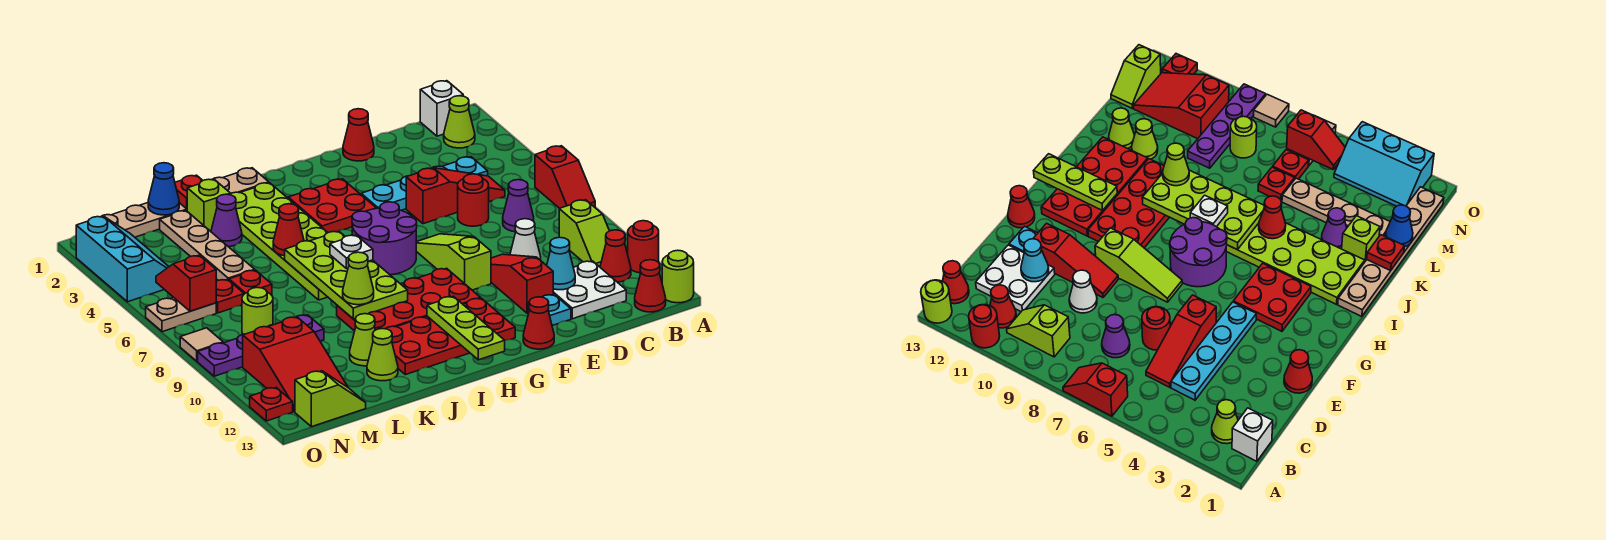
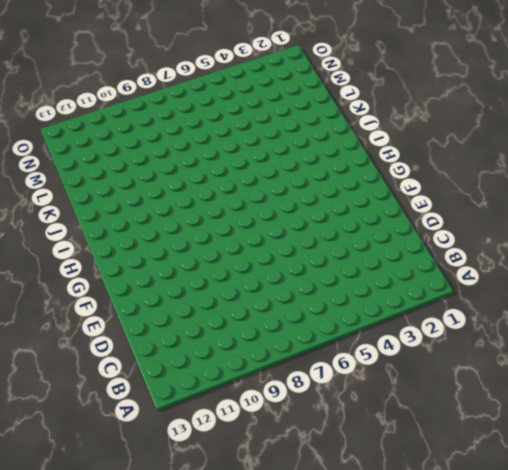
none -> red 1x2 slope [535,146,595,208]
none -> red 1x1 round brick [628,221,659,273]
none -> lime 1x1 round brick [662,250,694,303]
none -> white 1x1 brick [420,81,463,136]

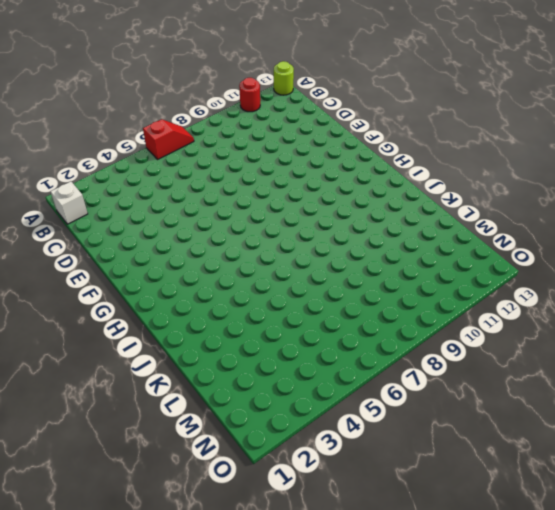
none -> lime 1x1 cone [444,96,475,148]
none -> lime 1x2 slope [559,200,609,267]
none -> red 1x1 cone [600,230,631,282]
none -> red 1x1 cone [635,260,666,312]

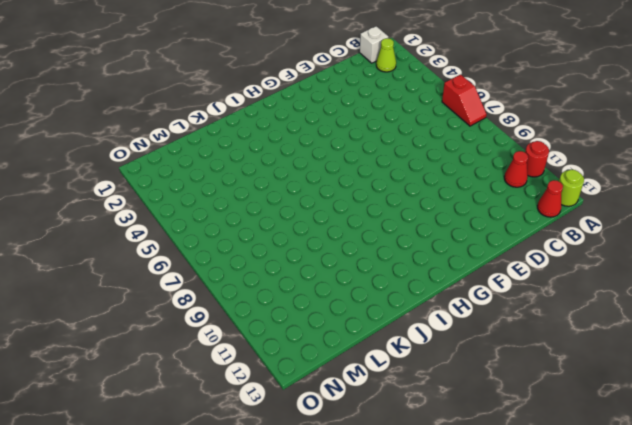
none -> lime 1x2 slope [559,200,609,267]
none -> cyan 1x4 plate [361,157,488,210]
none -> red 1x3 slope [406,168,505,224]
none -> purple 1x1 cone [503,180,534,232]

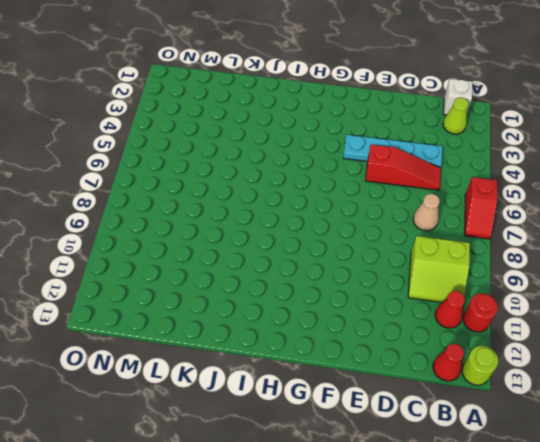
lime 2x2 slope [408,236,470,302] -> lime 1x2 slope [559,200,609,267]
tan 1x1 cone [413,194,440,231] -> purple 1x1 cone [503,180,534,232]
none -> white 2x2 plate [553,261,626,319]
none -> red 1x1 round brick [458,174,489,226]
none -> white 1x1 cone [510,219,541,260]
none -> red 1x1 cone [343,109,374,161]

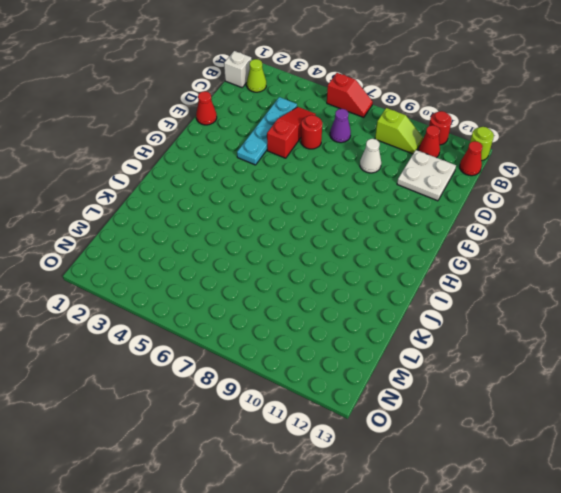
none -> red 1x3 slope [491,254,553,313]
none -> cyan 1x1 plate [528,295,571,326]
none -> lime 1x3 slope [416,234,491,290]
none -> red 1x1 cone [523,297,554,349]

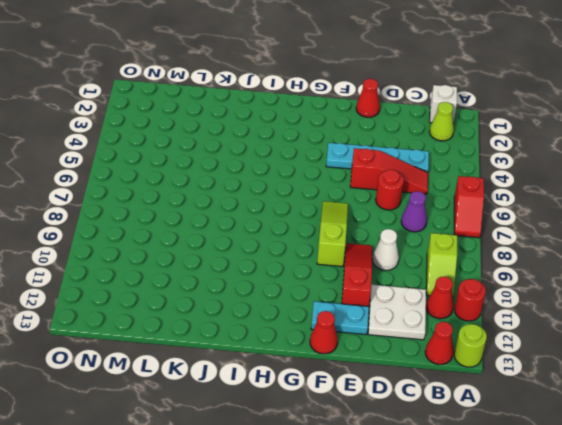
cyan 1x2 plate [311,301,369,335] -> cyan 1x1 plate [528,295,571,326]
none -> red 2x2 plate [288,179,376,232]
none -> purple 2x2 round brick [352,202,417,275]
none -> red 2x4 plate [337,268,480,331]
none -> red 2x4 plate [385,298,515,375]

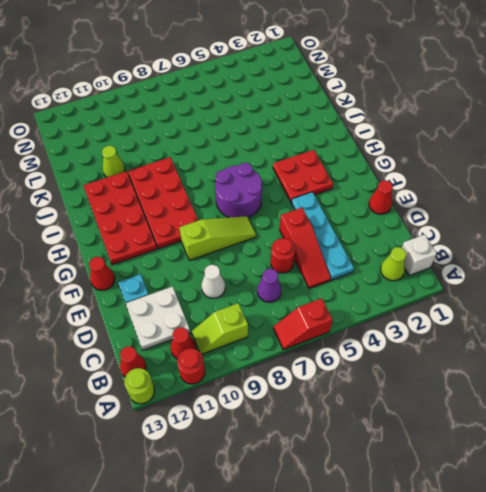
none -> red 1x3 slope [491,254,553,313]
none -> tan 1x6 plate [101,168,269,237]
none -> lime 2x6 plate [230,183,328,300]
none -> lime 1x1 brick [187,179,230,231]

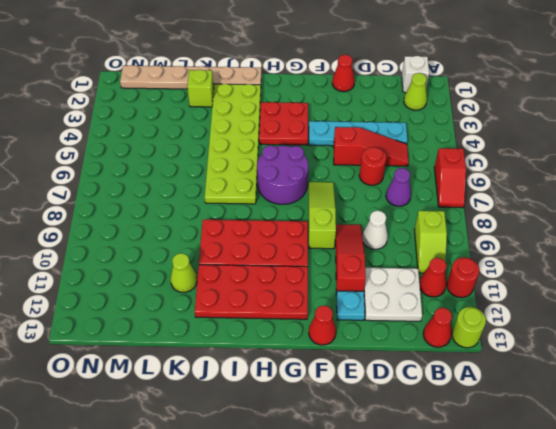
none -> purple 1x1 cone [211,194,242,247]
none -> lime 1x1 cone [367,329,398,381]
none -> tan 1x4 plate [160,211,254,280]
none -> red 1x1 plate [229,270,272,295]

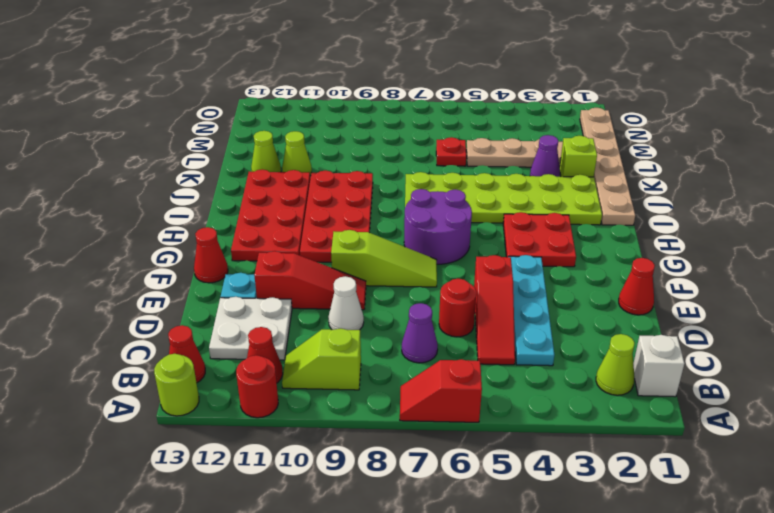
none -> purple 1x4 plate [198,315,324,376]
none -> red 1x1 plate [216,279,244,313]
none -> lime 1x1 round brick [242,288,273,334]
none -> red 2x3 slope [243,317,348,412]

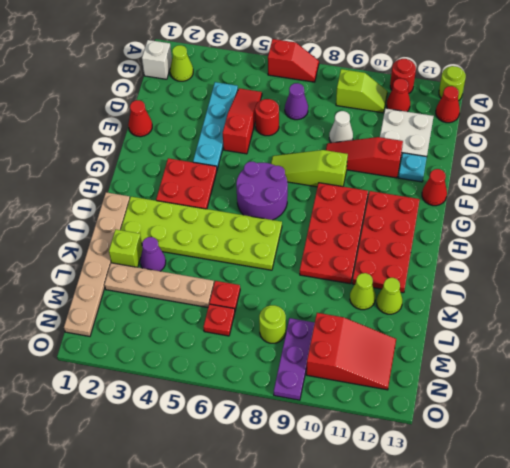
purple 1x3 plate [274,318,315,400] -> purple 1x4 plate [198,315,324,376]
none -> lime 1x2 slope [295,371,366,427]
none -> cyan 2x3 slope [76,216,169,302]
none -> tan 1x2 plate [146,298,216,332]
none -> tan 1x1 tile [180,328,223,361]

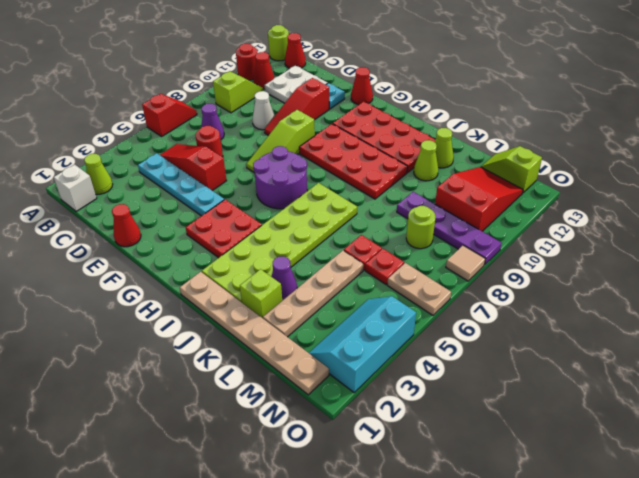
none -> red 1x1 plate [250,388,293,421]
none -> cyan 1x1 cone [547,237,575,290]
none -> lime 1x3 plate [427,296,505,360]
none -> lime 2x4 plate [285,231,408,319]

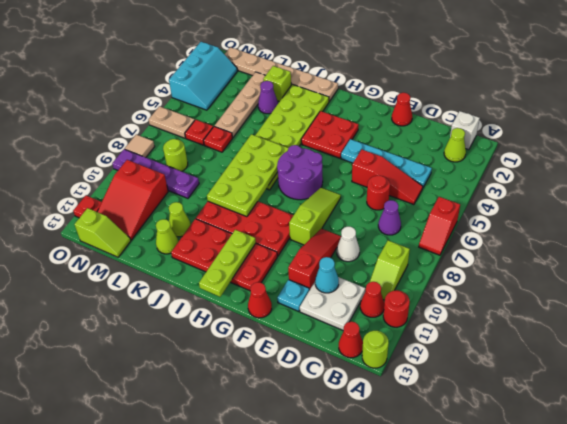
none -> red 1x1 cone [273,204,304,256]
none -> red 1x1 plate [175,175,203,209]
none -> blue 1x1 cone [148,163,179,215]
none -> red 1x2 slope [156,255,216,311]

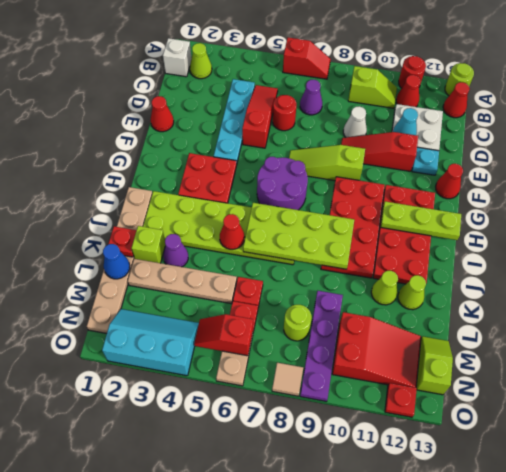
none -> white 1x1 plate [330,235,373,269]
none -> lime 1x1 cone [343,252,374,305]

